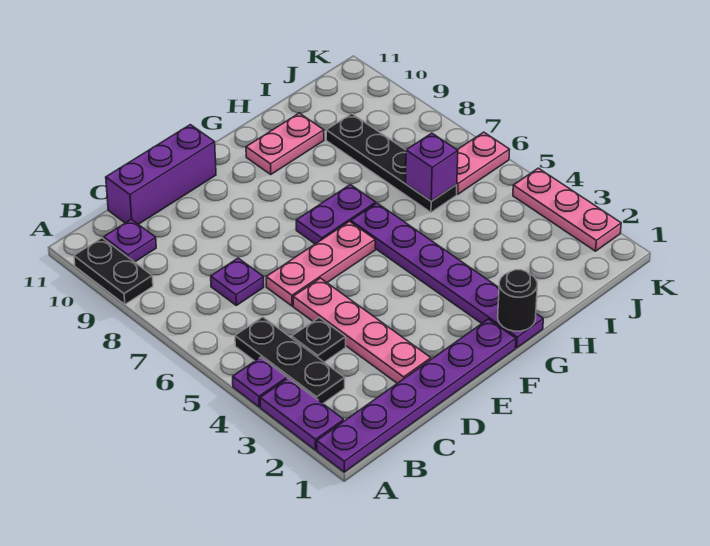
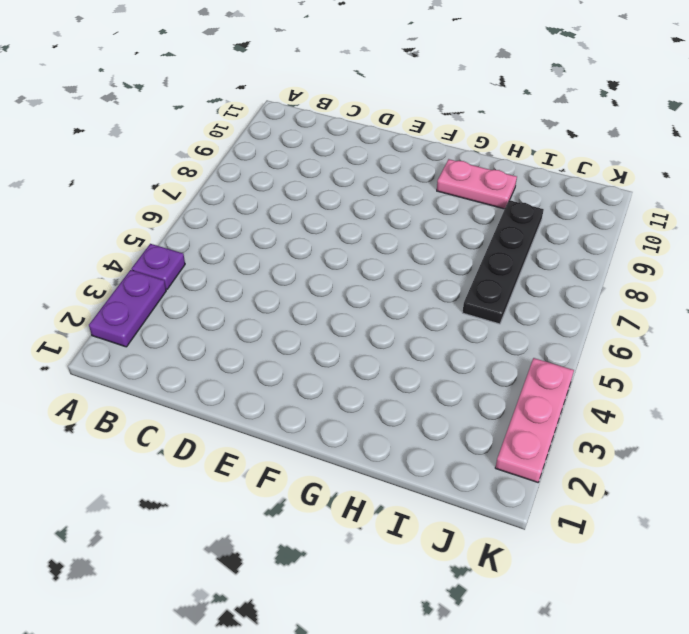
none -> purple 1x6 plate [317,319,516,472]
none -> black 1x2 plate [74,238,153,304]
none -> black 1x3 plate [235,317,345,403]

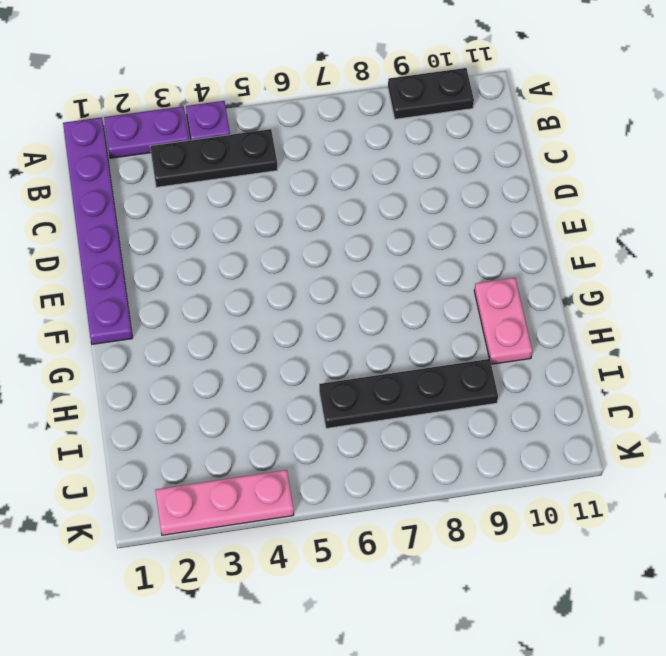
none -> purple 1x1 plate [104,219,156,262]
none -> black 1x1 plate [292,318,346,362]
none -> purple 1x1 plate [211,258,264,305]

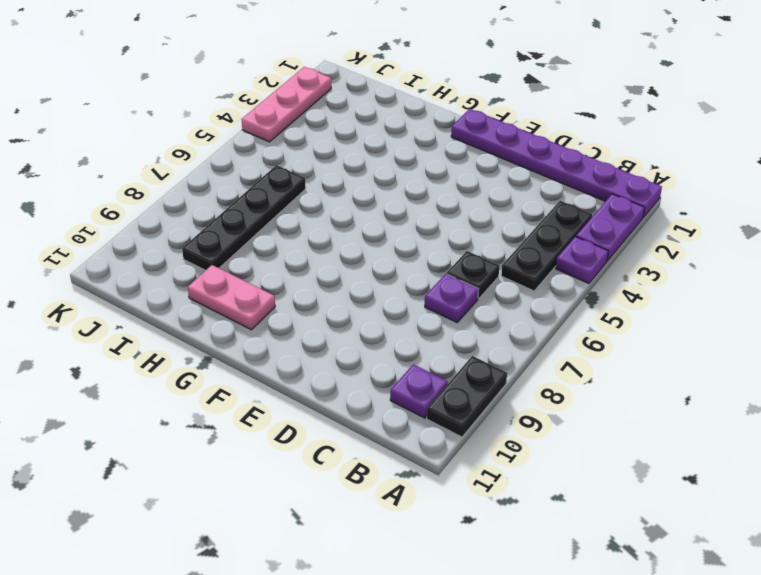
black 1x1 plate [447,251,499,299] -> black 1x1 plate moved to [292,318,346,362]
none -> purple 1x3 brick [106,125,216,224]
none -> pink 1x4 plate [293,278,431,383]
none -> pink 1x3 plate [266,221,375,306]

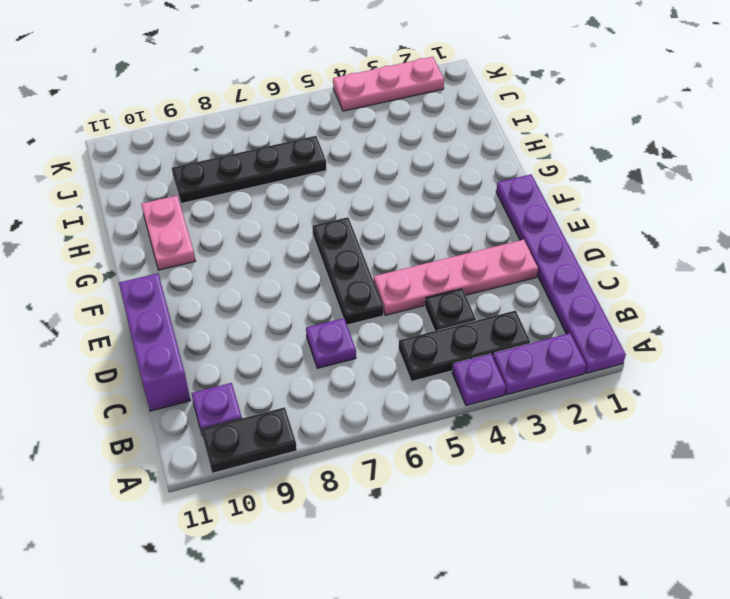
black 1x3 plate [312,217,384,325] -> pink 1x3 plate [266,221,375,306]
none -> purple 1x2 plate [296,185,376,244]
none -> purple 1x6 plate [351,203,543,348]
none -> pink 1x2 plate [457,132,510,194]

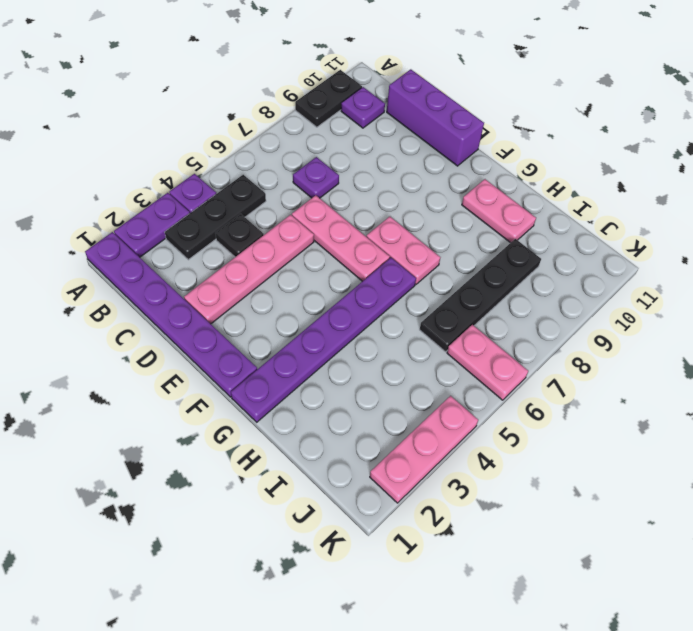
pink 1x2 plate [366,217,440,284] -> purple 1x2 plate [296,185,376,244]
none -> black 1x1 round brick [498,270,537,331]
none -> purple 1x1 brick [406,133,458,201]

